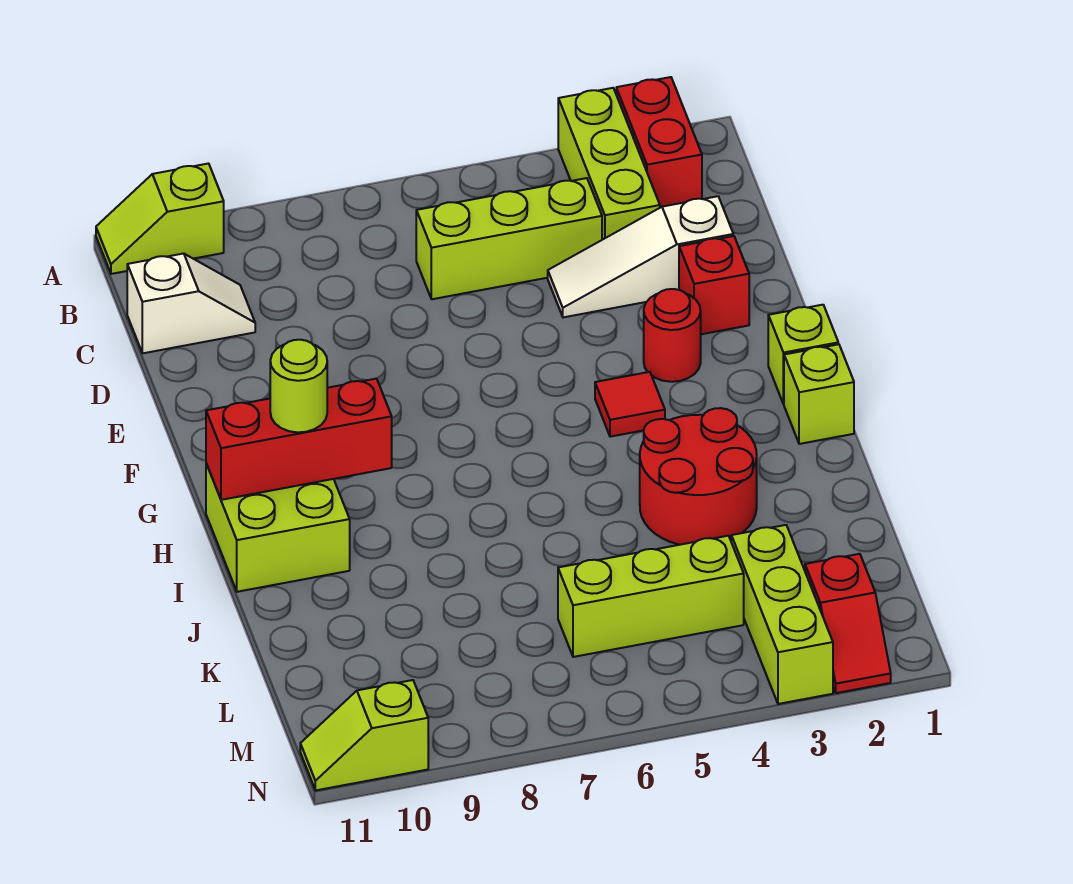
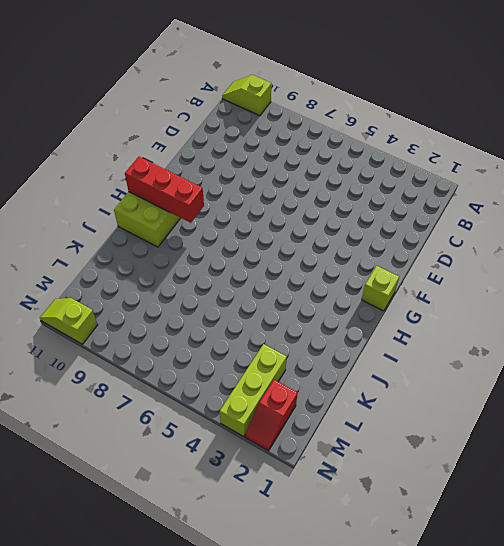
none -> red 1x2 brick [616,77,702,208]
none -> lime 1x3 brick [558,88,660,240]
none -> lime 1x3 brick [416,178,602,299]

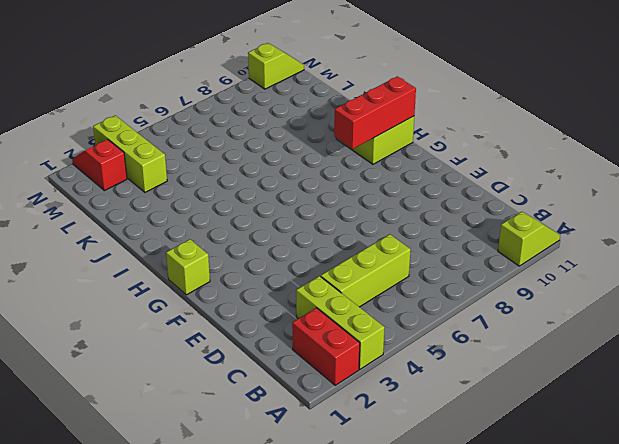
none -> white 1x2 slope [127,253,255,353]
none -> white 1x3 slope [548,196,733,317]
none -> red 1x1 brick [679,236,749,334]

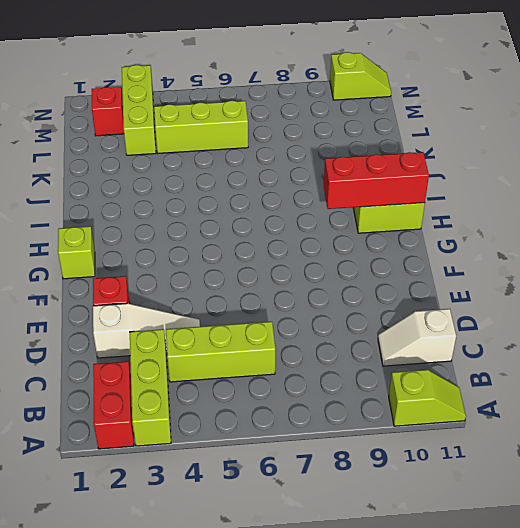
none -> red 1x1 round brick [644,289,701,382]
none -> red 1x1 tile [595,372,665,437]
none -> lime 1x1 brick [784,344,854,444]

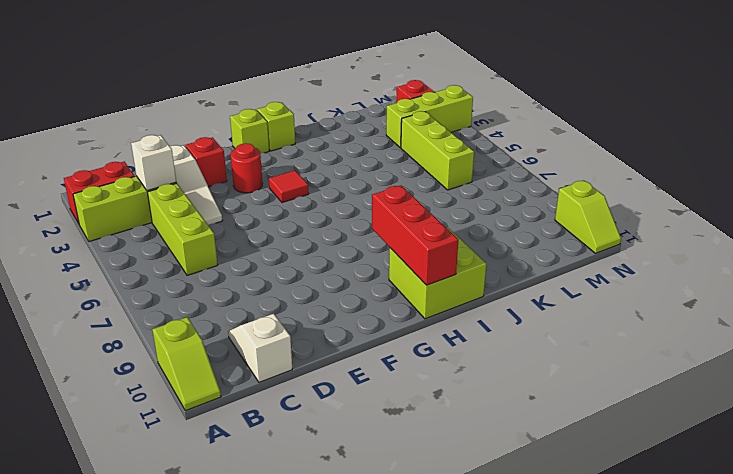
white 1x1 brick [131,135,176,191] -> none
none -> red 2x2 round brick [640,408,757,545]
none -> lime 1x1 round brick [270,340,327,432]

